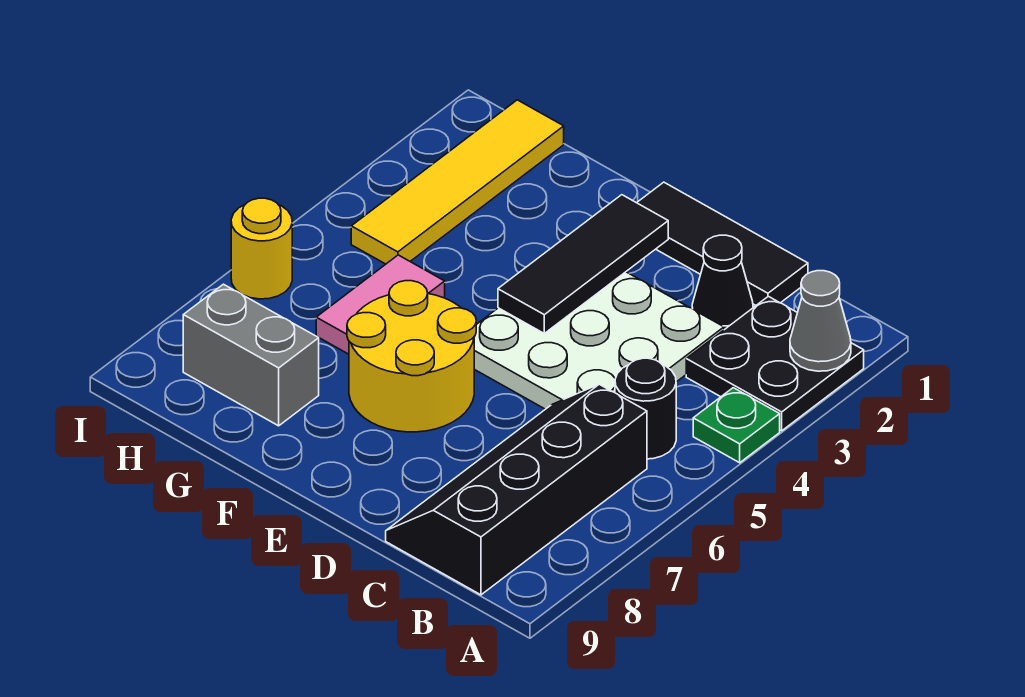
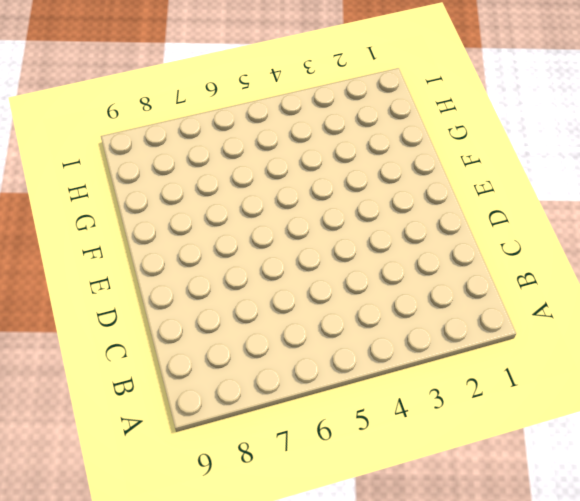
none -> black 2x2 plate [686,296,864,431]
none -> green 1x1 plate [693,388,780,463]
none -> black 1x1 round brick [615,358,676,459]

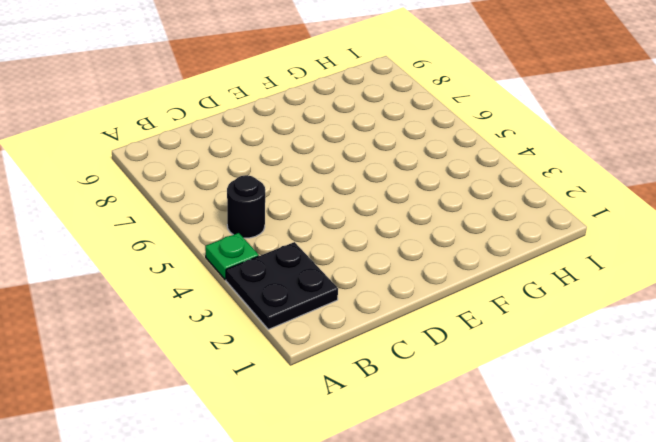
none -> black 2x4 slope [386,384,647,595]
none -> black 1x3 tile [637,182,808,305]
none -> black 1x1 cone [692,235,753,330]

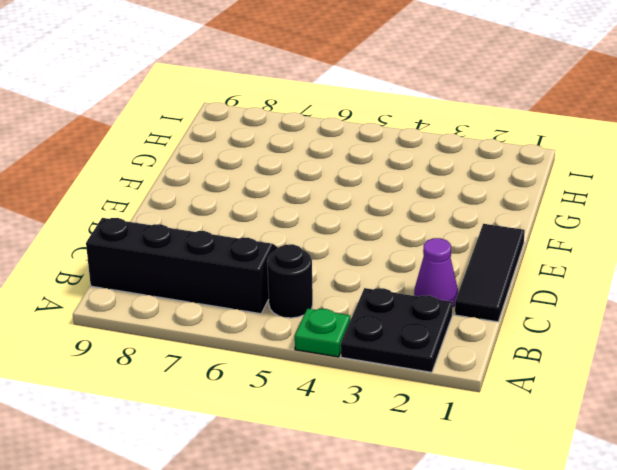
purple 1x1 cone [414,238,458,307] -> black 1x1 cone [692,235,753,330]
none -> white 3x3 plate [474,272,724,409]
none -> yellow 2x2 round brick [347,281,476,432]
none -> pink 1x2 tile [316,255,445,354]

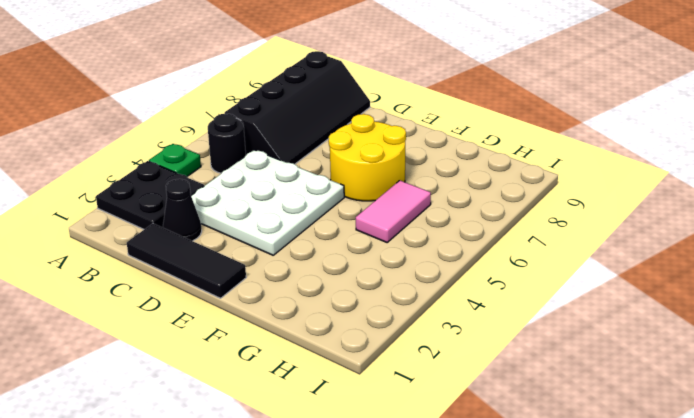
none -> grey 1x2 brick [183,284,319,426]
none -> yellow 1x4 tile [351,100,564,264]
none -> yellow 1x1 round brick [231,198,292,299]

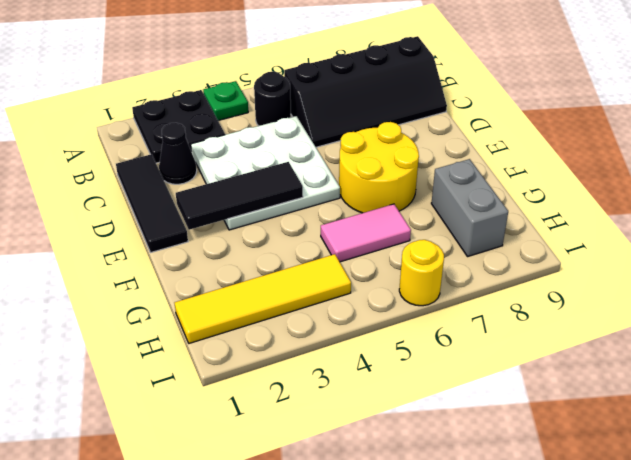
none -> grey 1x1 cone [790,271,851,371]

